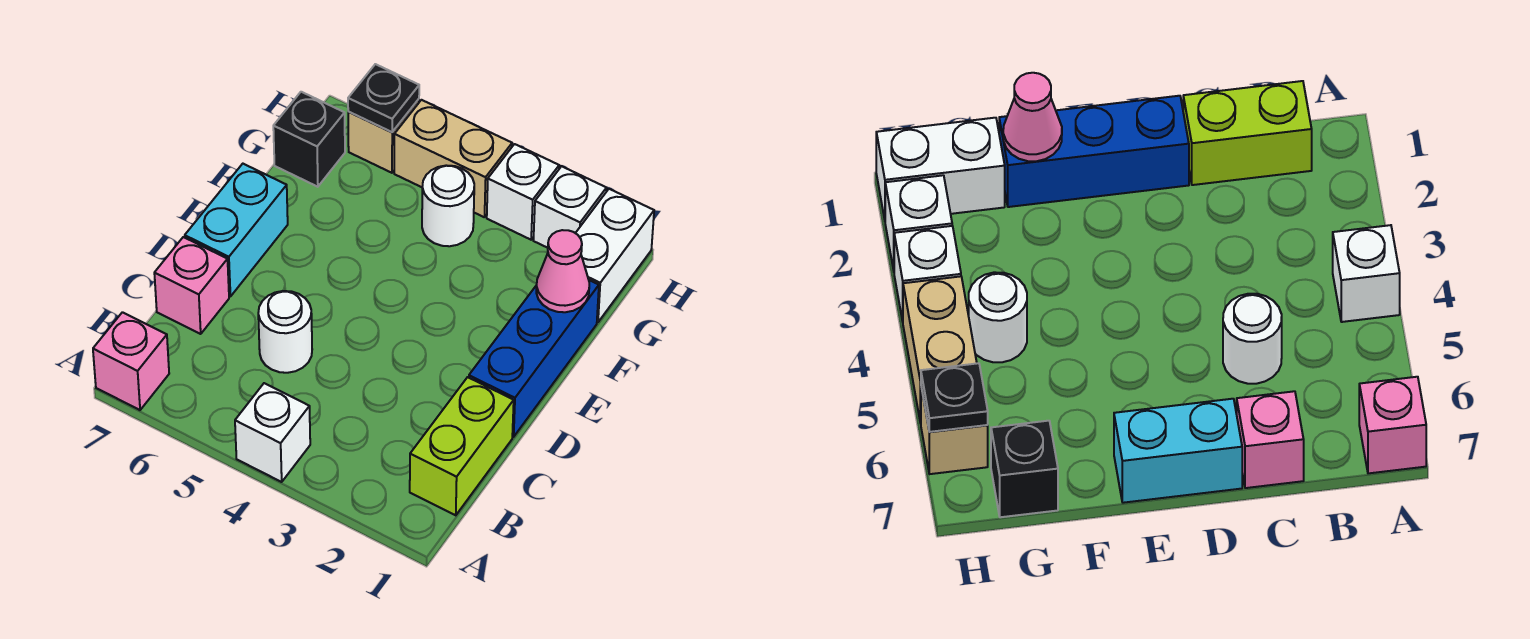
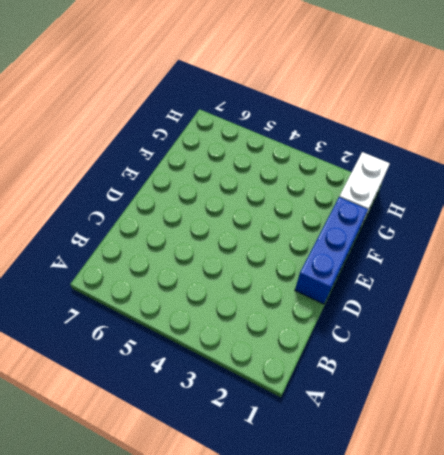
none -> white 1x1 brick [235,383,310,482]
none -> pink 1x1 brick [93,312,169,410]
none -> lime 1x2 brick [410,377,514,515]

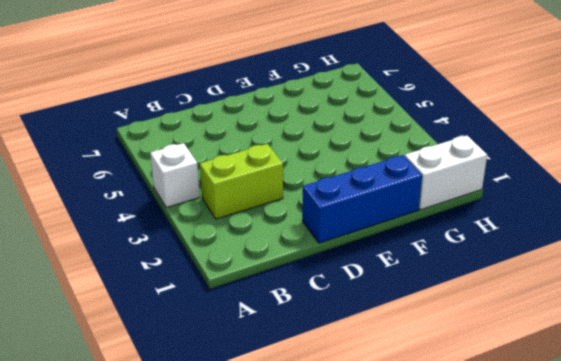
lime 1x2 brick [200,144,283,219] -> lime 1x2 brick moved to [410,377,514,515]
none -> pink 1x1 brick [93,312,169,410]
none -> white 1x1 round brick [258,291,312,373]
none -> pink 1x1 brick [154,237,229,334]

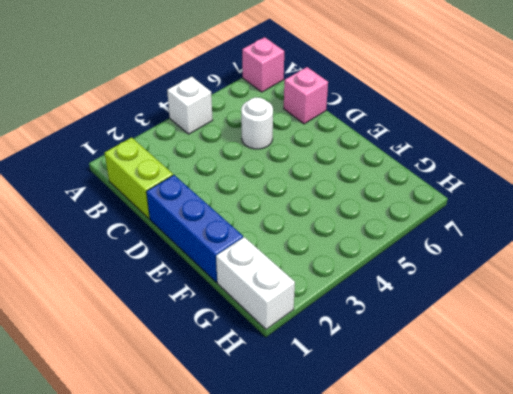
none -> cyan 1x2 brick [185,164,288,297]
none -> white 1x1 round brick [422,166,474,246]
none -> black 1x1 brick [273,92,345,187]

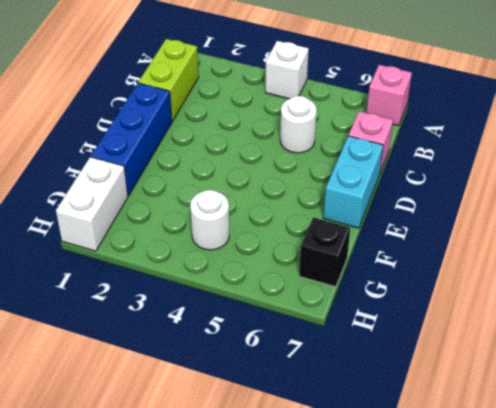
none -> white 1x1 brick [533,166,607,248]
none -> white 1x1 brick [487,144,559,240]
none -> tan 1x2 brick [394,100,512,217]

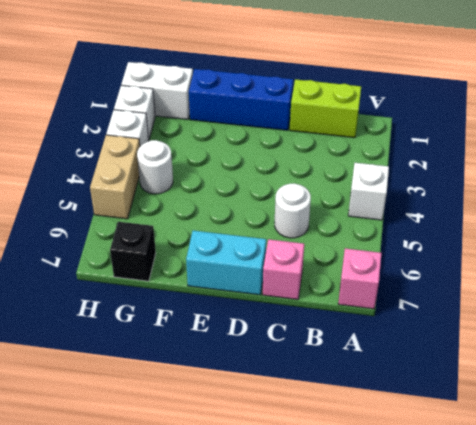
none -> tan 1x1 brick [348,99,419,173]
none -> pink 1x1 cone [536,230,589,312]
none -> black 1x1 plate [348,64,419,132]

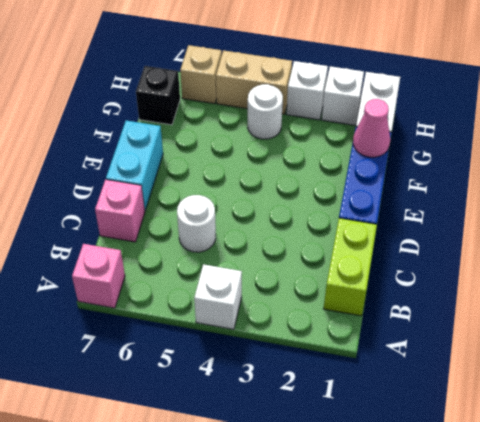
none -> black 1x1 plate [348,64,419,132]

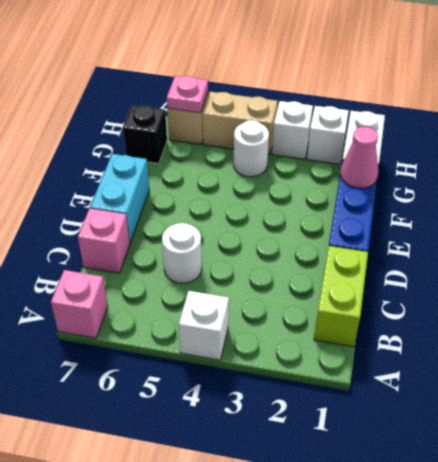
pink 1x1 plate [167,76,208,113] -> black 1x1 plate [348,64,419,132]

